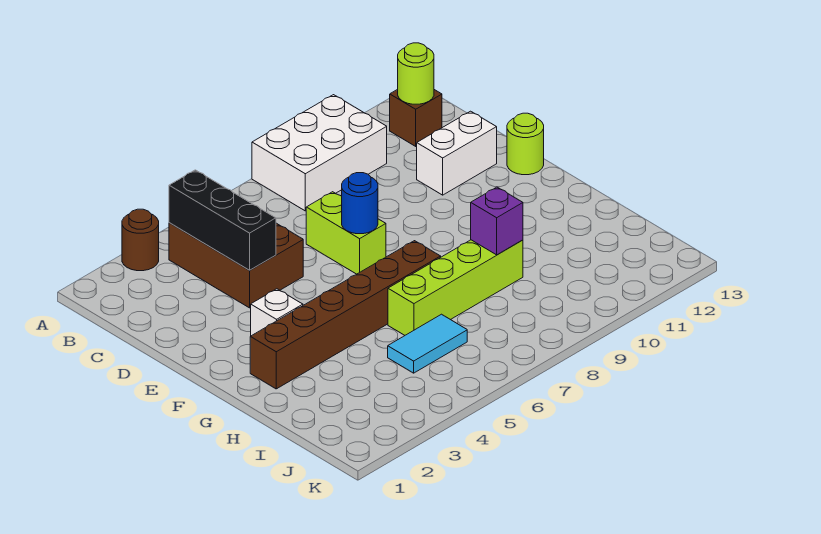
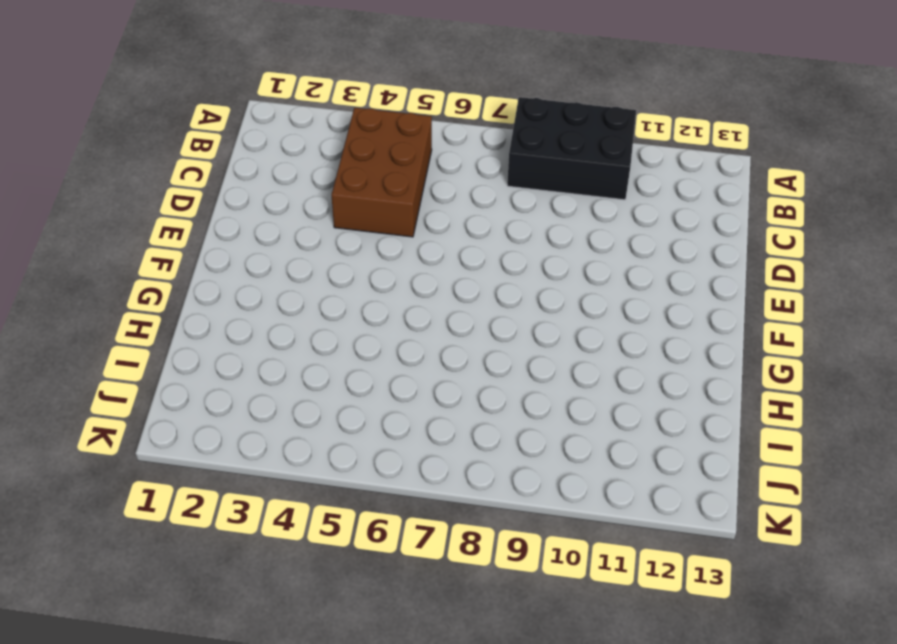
black 2x3 brick [507,97,636,200] -> white 2x3 brick [252,95,387,211]
none -> brown 1x1 round brick [122,209,159,271]
none -> brown 1x1 brick [390,89,442,146]
none -> lime 1x2 brick [306,192,386,274]

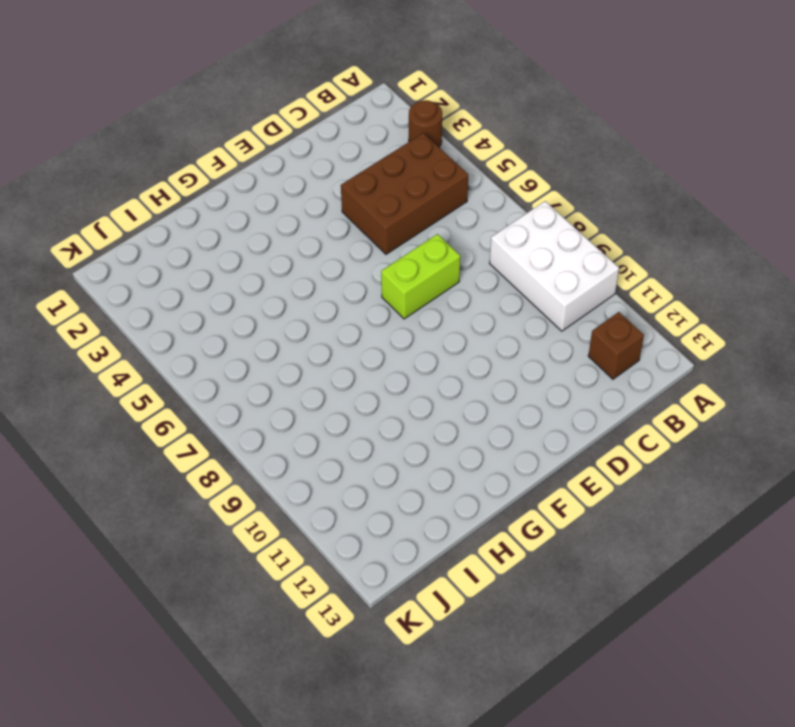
none -> white 1x2 brick [417,111,497,195]
none -> lime 1x1 round brick [507,113,544,175]
none -> white 1x1 brick [251,289,303,336]

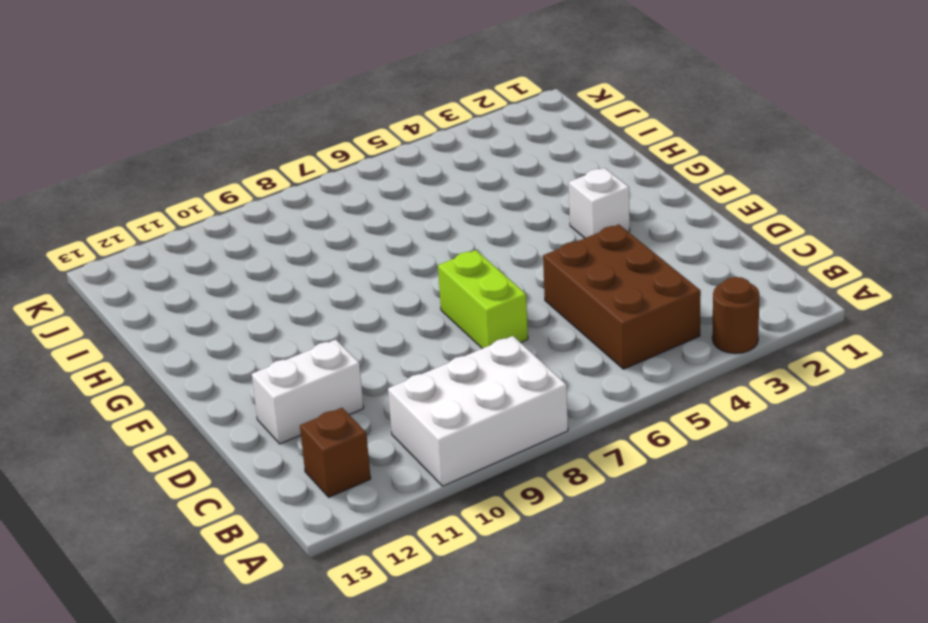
none -> lime 1x1 round brick [507,113,544,175]
none -> brown 1x6 brick [250,241,441,389]
none -> lime 1x4 brick [388,240,523,335]

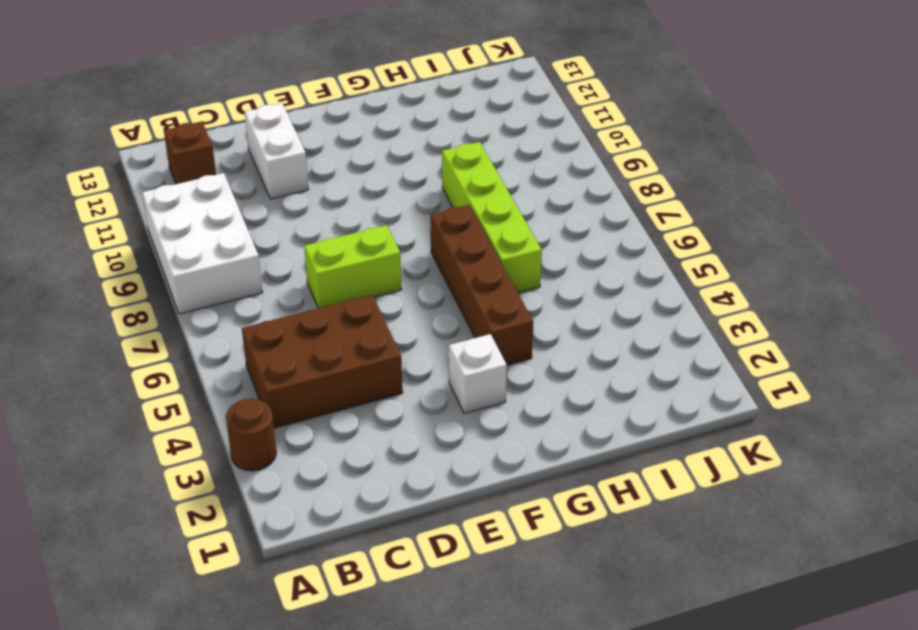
brown 1x4 brick [430,205,533,365] -> brown 1x6 brick [250,241,441,389]
none -> lime 1x1 round brick [507,113,544,175]
none -> cyan 1x2 tile [388,314,467,373]
none -> black 1x3 brick [169,170,276,270]

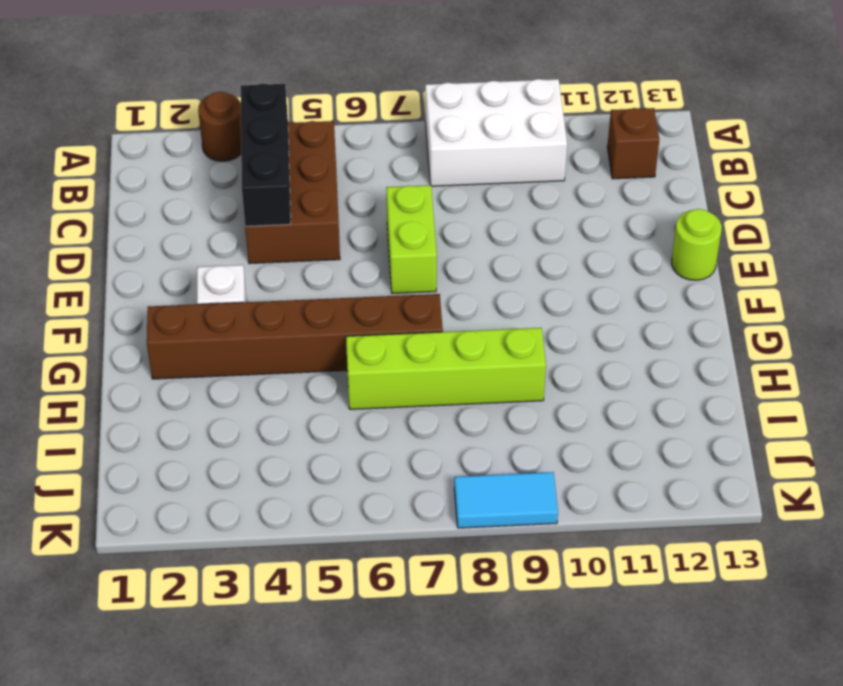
cyan 1x2 tile [454,472,558,528] -> cyan 1x2 tile moved to [388,314,467,373]
none -> white 1x2 brick [417,111,497,195]
none -> lime 1x1 round brick [398,43,434,104]
none -> blue 1x1 round brick [342,173,378,234]

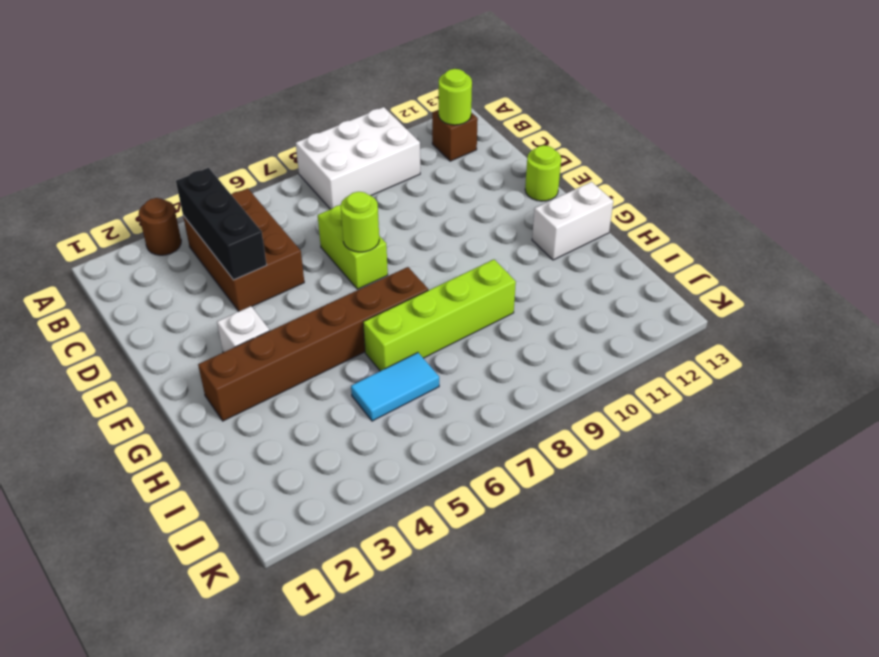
lime 1x1 round brick [341,192,379,252] -> blue 1x1 round brick [342,173,378,234]
white 1x2 brick [532,182,613,260] -> white 1x2 brick moved to [417,111,497,195]
none -> purple 1x1 brick [471,187,523,255]

